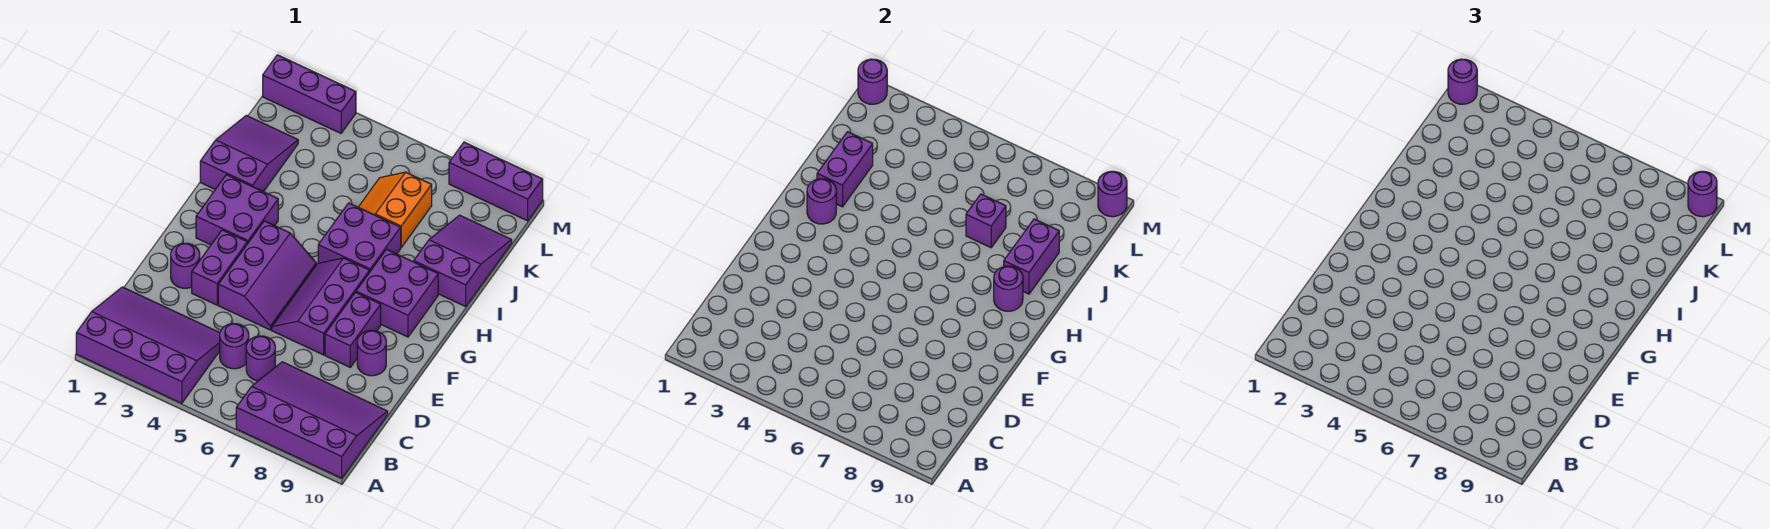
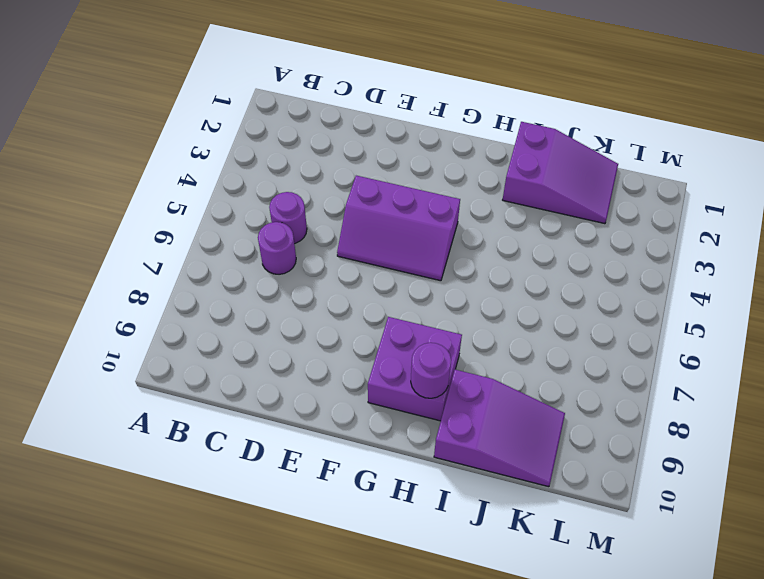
none -> purple 3x4 slope [76,287,220,403]
none -> purple 3x4 slope [236,362,388,478]
none -> purple 1x1 round brick [171,243,200,288]

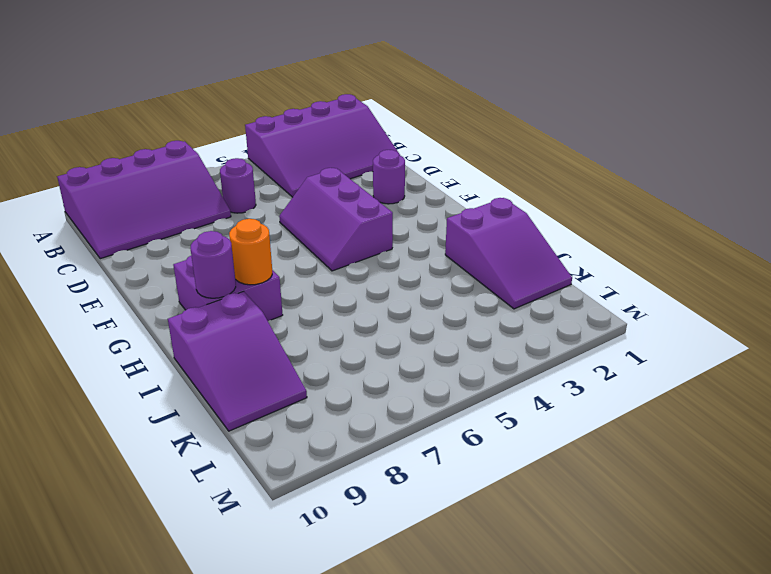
orange 1x1 round brick [229,219,272,285] -> none
none -> purple 1x1 round brick [220,324,249,369]
none -> purple 1x2 brick [192,230,247,305]
none -> purple 2x3 slope [272,258,370,355]

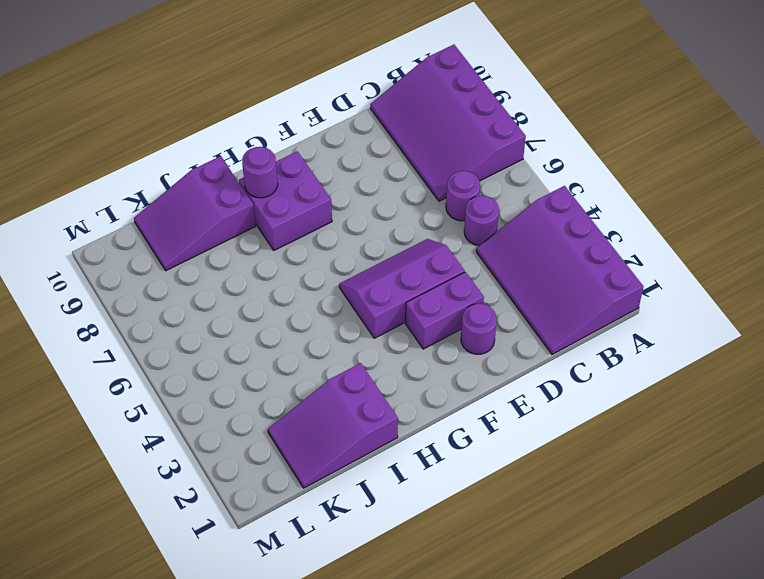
none -> purple 2x3 slope [272,258,370,355]
none -> purple 1x2 brick [325,292,381,367]
none -> purple 1x1 round brick [357,330,386,376]

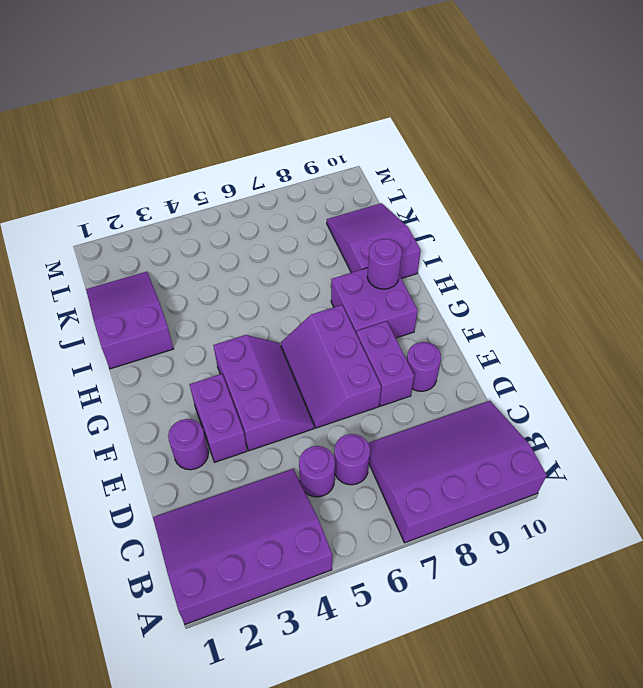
none -> purple 2x2 brick [196,175,278,245]
none -> purple 2x2 brick [318,203,401,271]
none -> orange 2x2 slope [358,172,432,248]

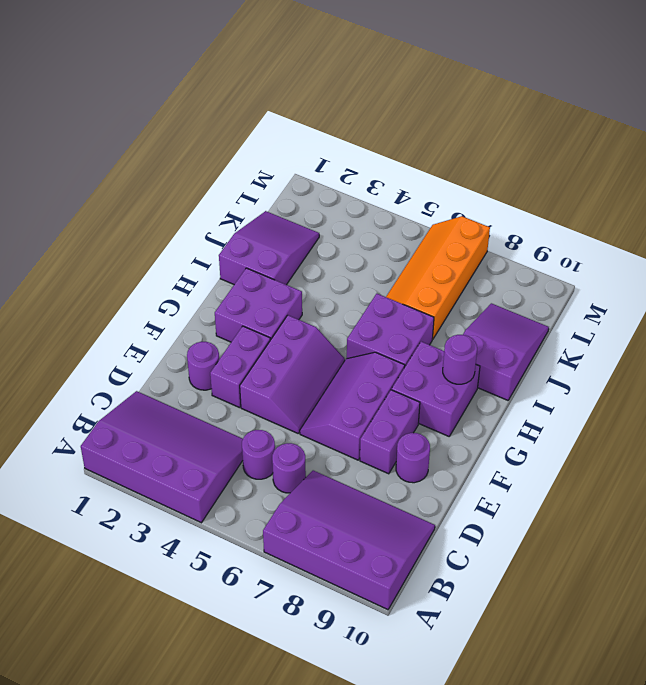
orange 2x4 slope [386,216,490,339] -> orange 2x2 slope [358,172,432,248]
none -> purple 1x3 brick [263,55,356,133]
none -> purple 1x3 brick [449,142,543,221]
none -> purple 1x1 round brick [807,179,836,224]

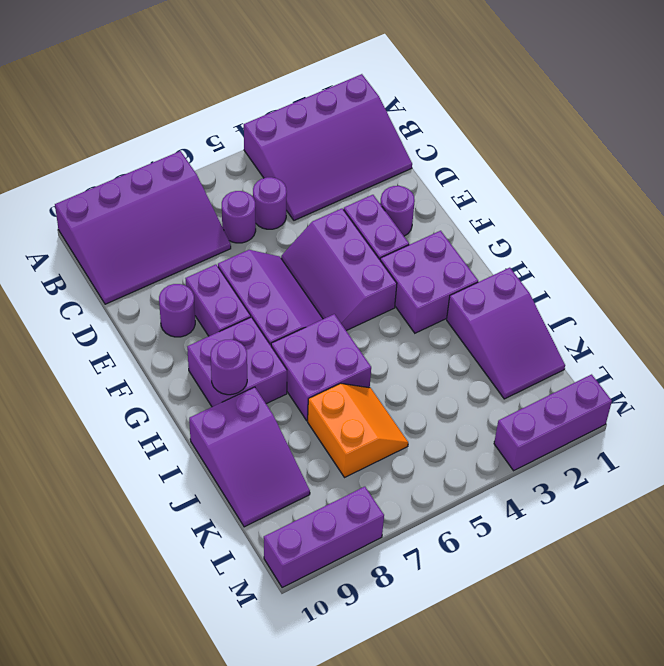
none -> purple 1x1 round brick [807,179,836,224]
none -> purple 1x2 brick [817,132,873,207]
none -> purple 1x2 brick [1004,219,1059,294]

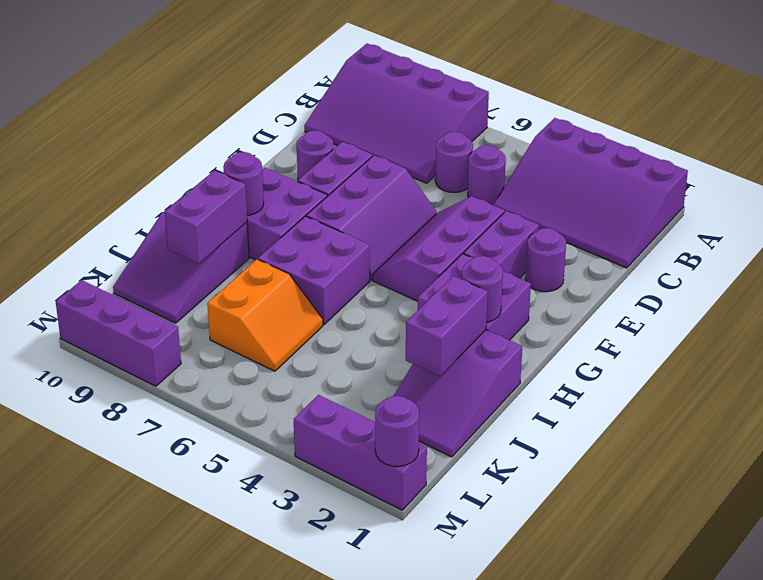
none -> purple 1x1 brick [966,194,1006,248]
none -> purple 1x1 round brick [1098,171,1127,217]
none -> purple 1x1 round brick [1448,59,1477,104]

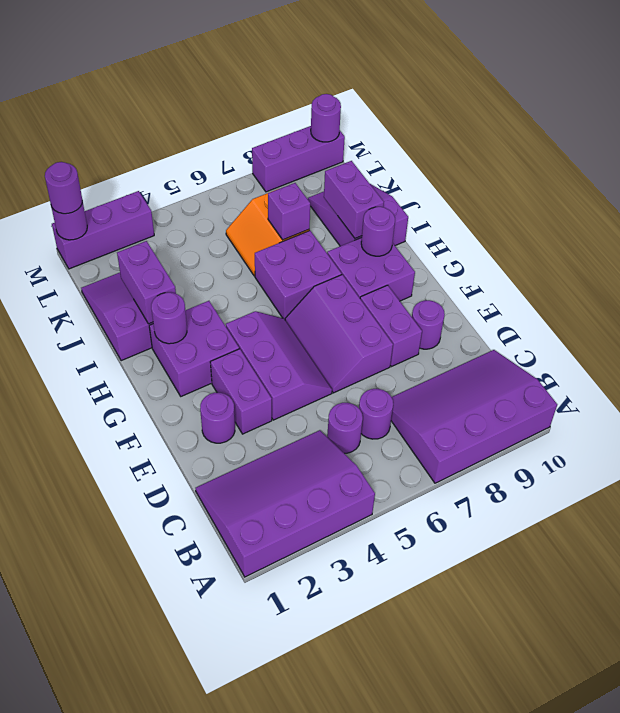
none -> purple 1x1 round brick [1688,171,1717,217]

